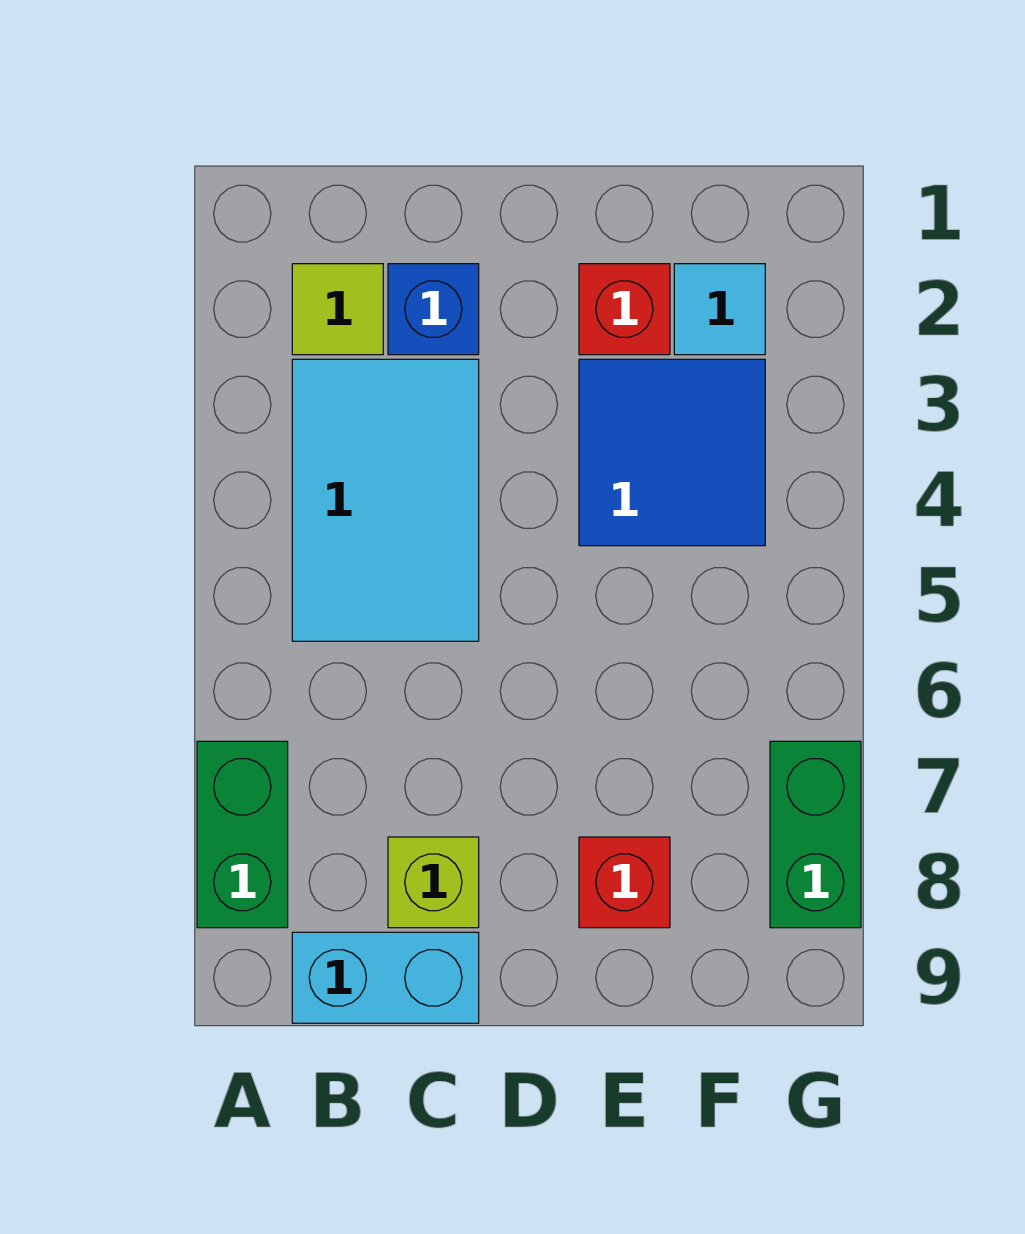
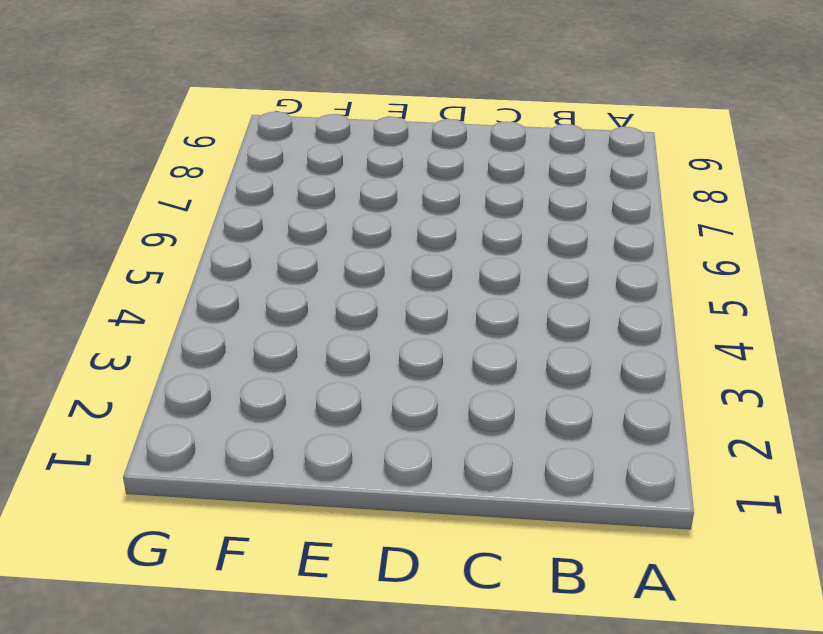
none -> green 1x2 brick [197,741,288,928]
none -> lime 1x1 tile [292,264,383,355]

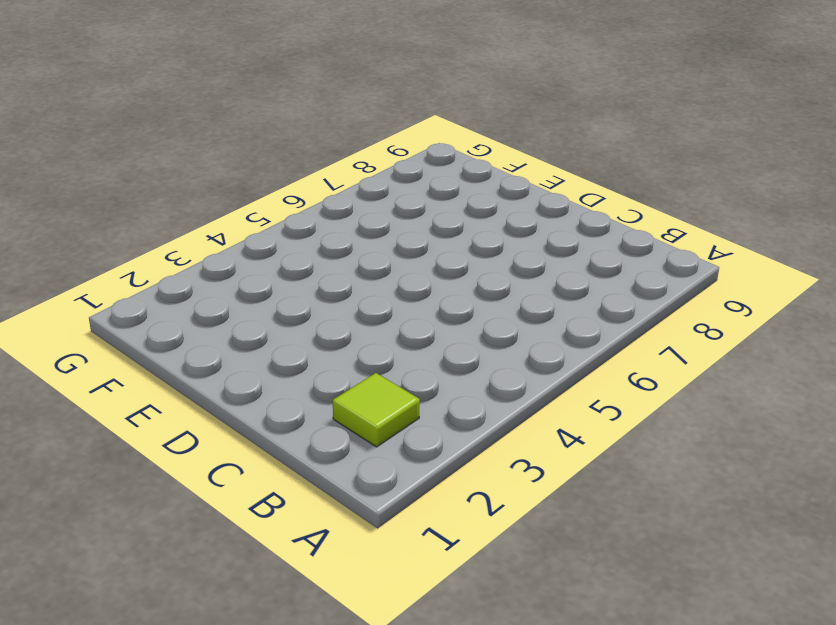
none -> green 1x2 brick [197,741,288,928]
none -> cyan 2x3 tile [292,359,479,641]

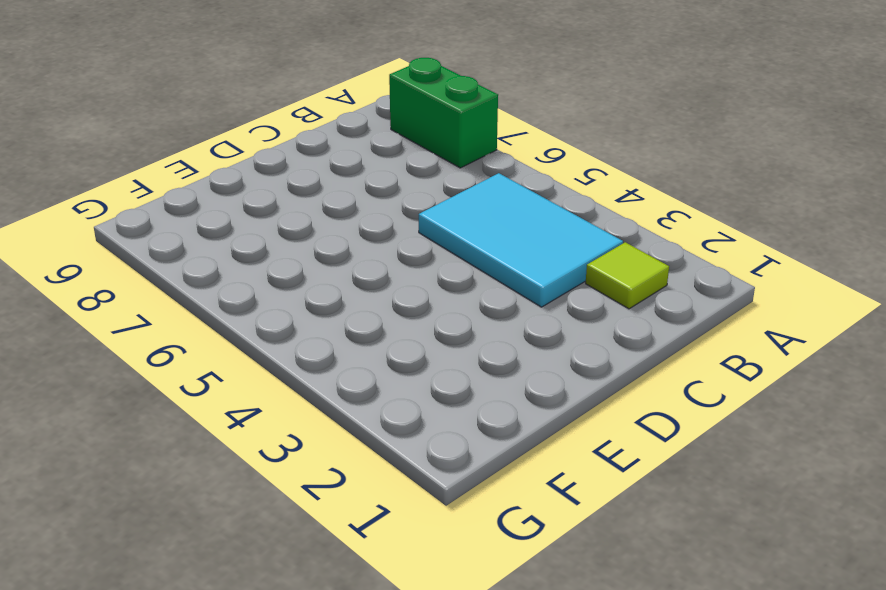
none -> cyan 1x2 brick [292,932,479,1023]
none -> blue 1x1 brick [388,264,479,355]

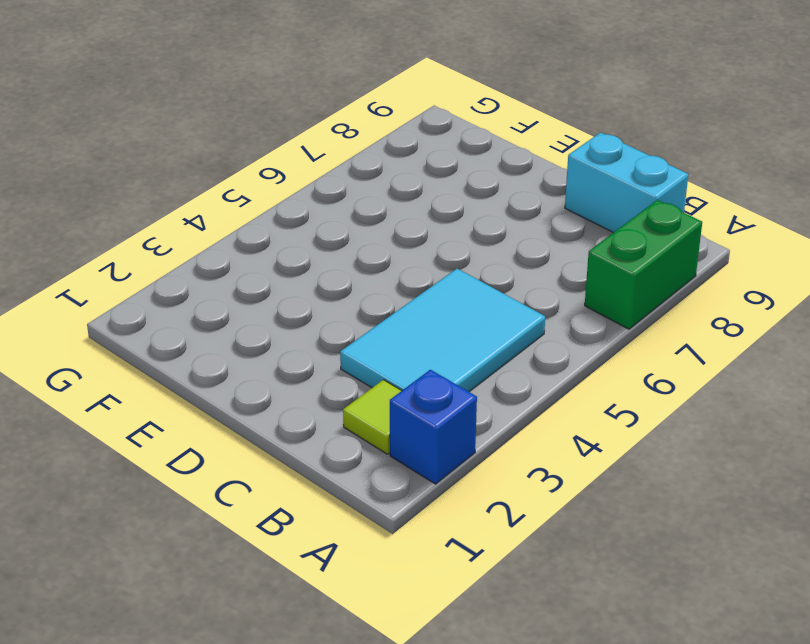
blue 1x1 brick [390,370,477,484] -> blue 1x1 brick moved to [388,264,479,355]
none -> lime 1x1 brick [388,837,479,928]
none -> red 1x1 brick [579,264,670,355]

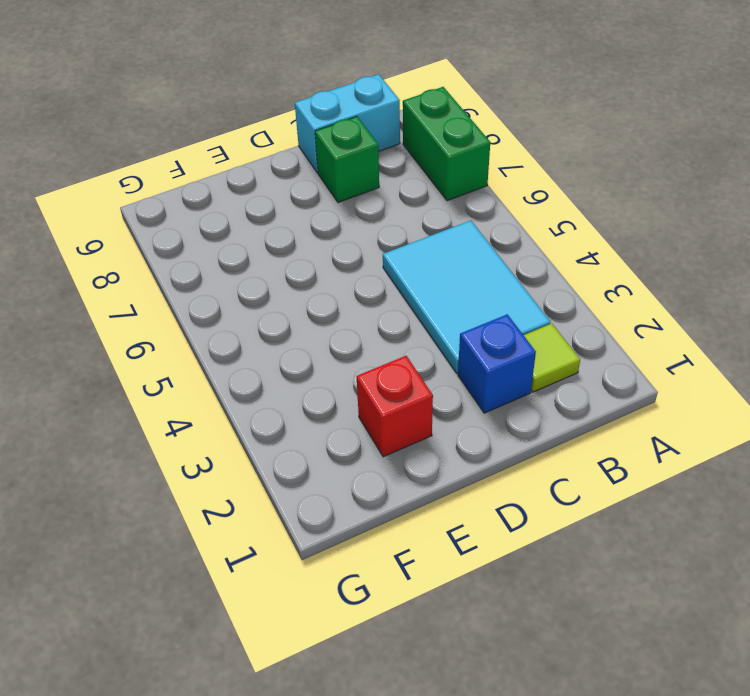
green 1x1 brick [315,117,379,202] -> lime 1x1 brick [388,837,479,928]
none -> blue 2x2 tile [579,359,765,546]
none -> red 1x1 brick [579,837,670,928]

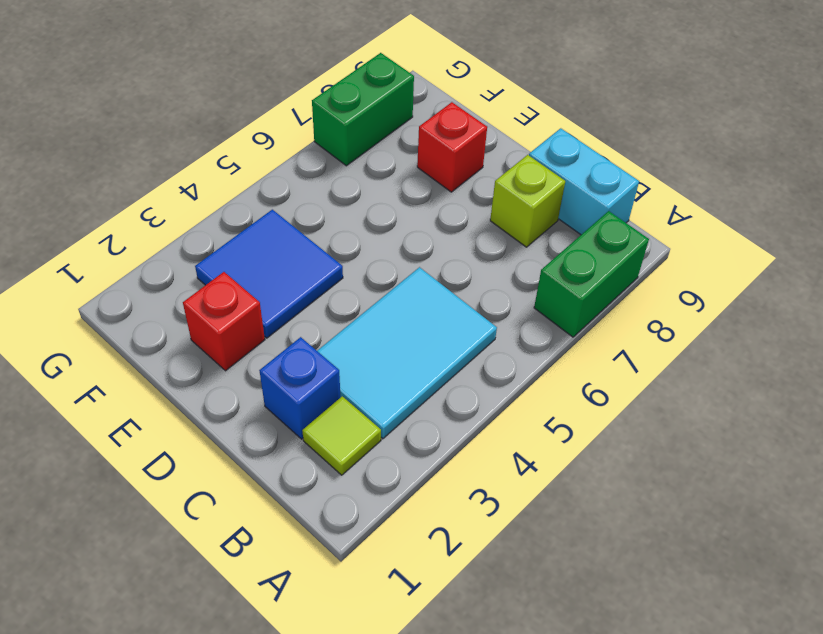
none -> cyan 1x1 tile [674,264,765,355]

